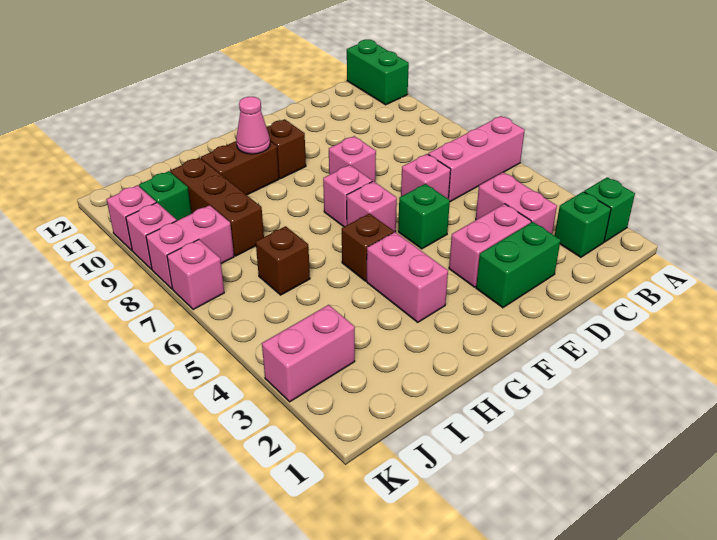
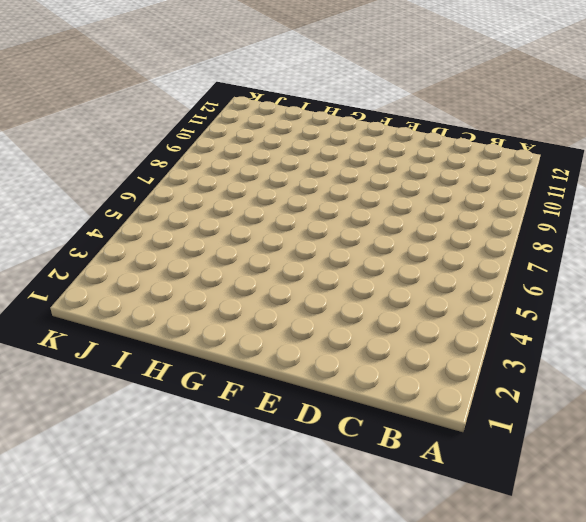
none -> green 1x1 brick [584,177,635,242]
none -> pink 1x3 brick [428,116,525,202]
none -> green 1x2 brick [347,40,409,105]

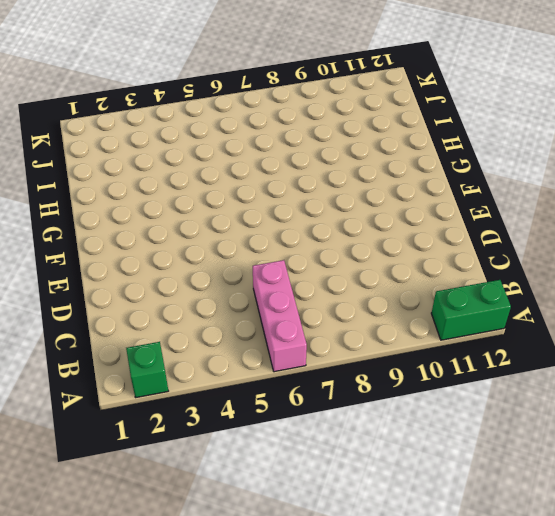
none -> green 1x1 brick [555,192,611,257]
none -> pink 1x2 brick [476,172,557,234]
none -> green 1x2 brick [476,222,561,308]

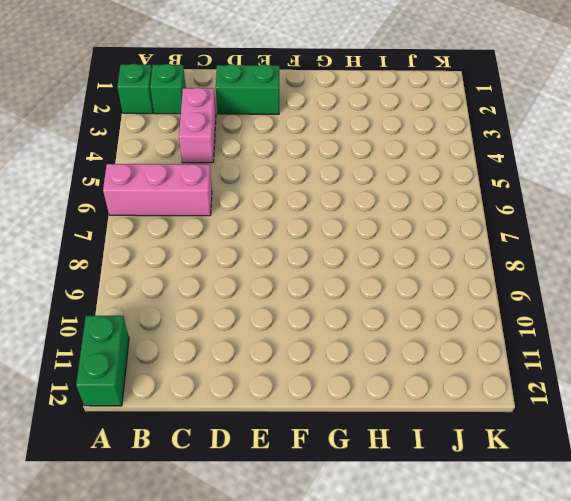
none -> pink 1x2 brick [449,204,531,287]
none -> pink 1x1 brick [401,154,451,198]
none -> green 1x1 brick [398,184,450,249]

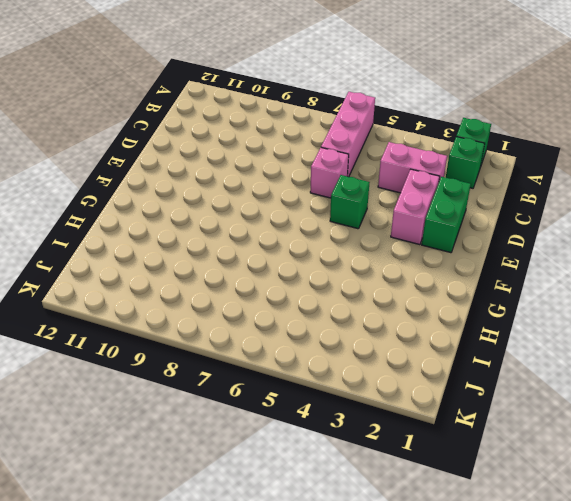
none -> green 1x2 brick [347,40,409,105]
none -> pink 1x1 brick [329,136,376,182]
none -> pink 1x1 brick [347,181,397,232]

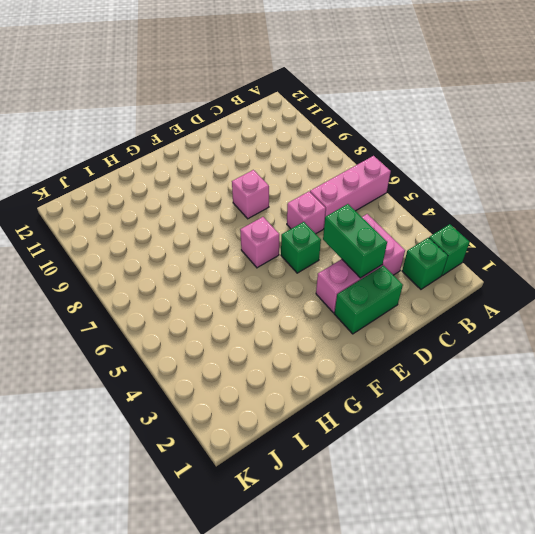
green 1x2 brick [323,204,387,278] -> green 1x2 brick moved to [347,40,409,105]
none -> pink 1x1 brick [323,165,372,227]
none -> brown 1x1 brick [267,119,306,179]
none -> pink 1x2 brick [367,232,448,322]

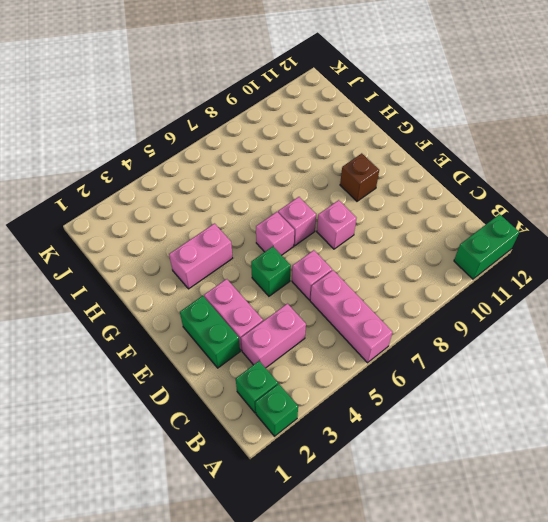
none -> brown 1x1 brick [342,213,394,281]
none -> brown 1x2 brick [201,141,279,195]
none -> brown 1x1 brick [256,226,310,295]

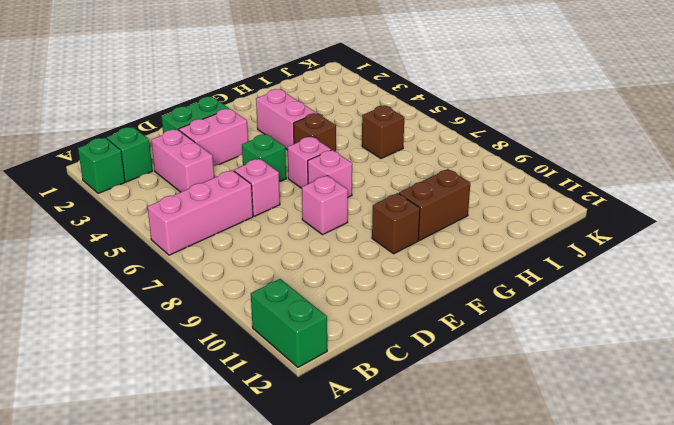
none -> brown 1x3 brick [171,158,264,256]
none -> pink 1x2 brick [262,305,355,402]
none -> pink 1x2 brick [146,205,234,289]

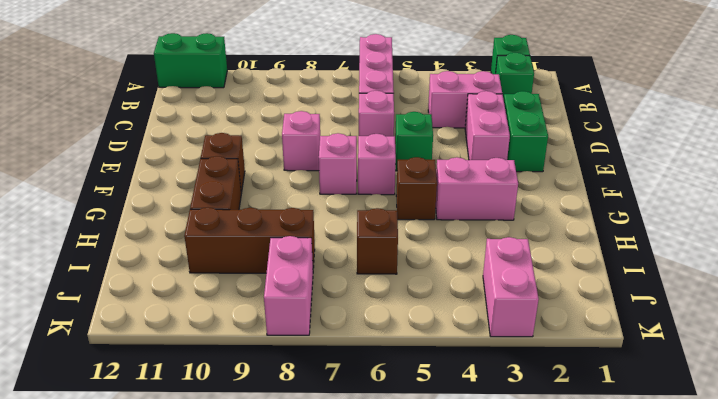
none -> green 1x1 brick [139,171,192,220]
none -> pink 1x1 brick [167,240,224,310]
none -> pink 1x1 brick [126,203,177,269]

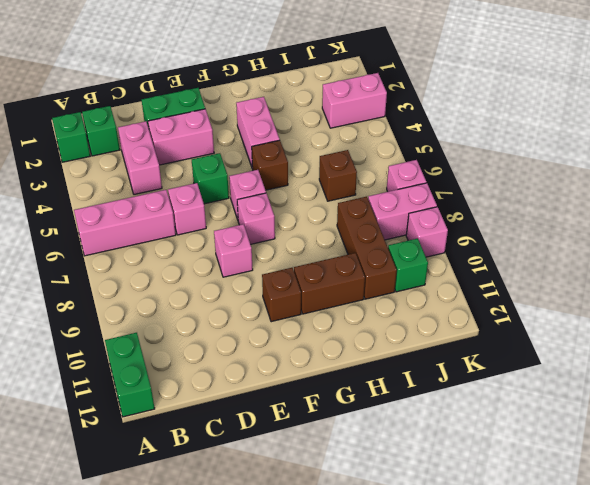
none -> pink 1x1 brick [106,185,156,250]
none -> pink 1x1 cone [236,97,270,154]

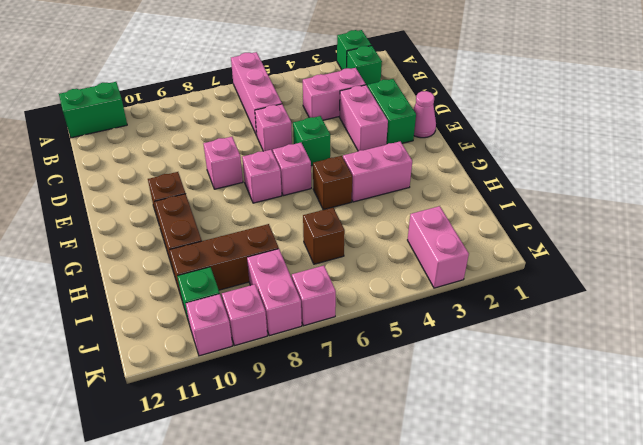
pink 1x1 cone [413,91,436,138] -> pink 1x1 cone moved to [236,97,270,154]

